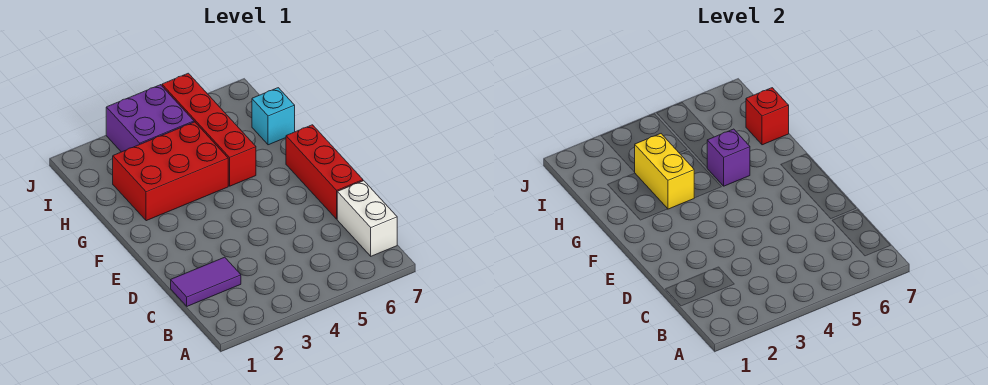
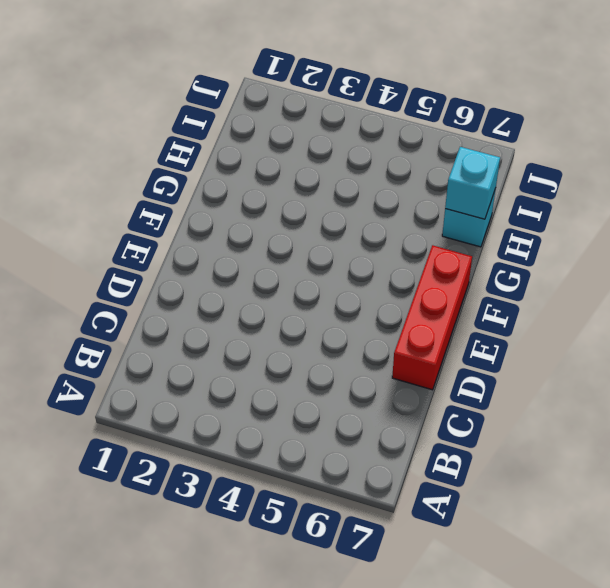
cyan 1x1 brick [445,147,500,219] -> red 1x1 brick [746,88,789,145]
none -> white 1x2 brick [337,181,397,256]
none -> purple 1x2 tile [171,257,241,306]

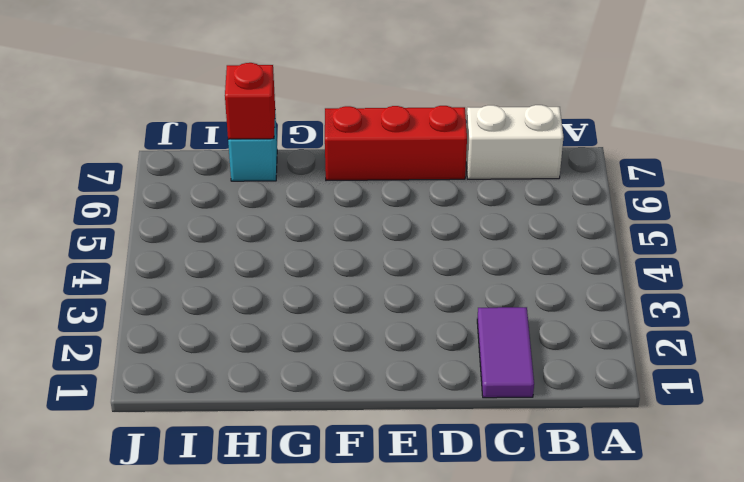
none -> red 2x3 brick [113,122,228,221]
none -> red 1x4 brick [162,73,256,186]

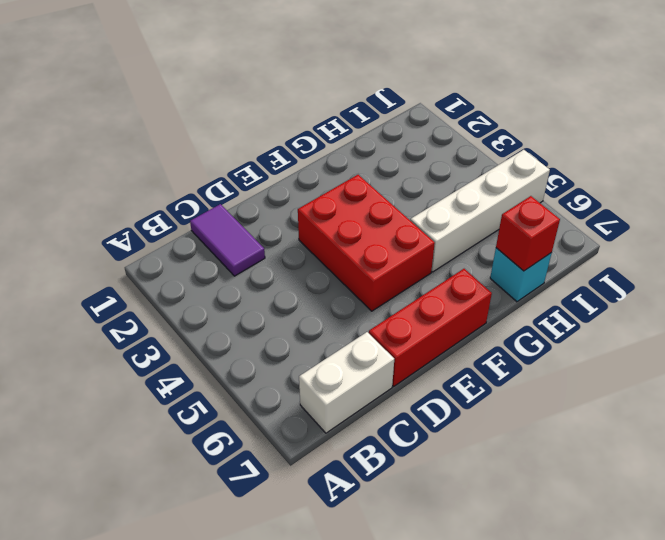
red 2x3 brick [298,175,435,311] -> red 2x3 brick moved to [113,122,228,221]
white 1x4 brick [410,150,550,272] -> red 1x4 brick [162,73,256,186]
none -> purple 2x2 brick [106,85,194,152]
none -> yellow 1x2 brick [635,134,694,209]

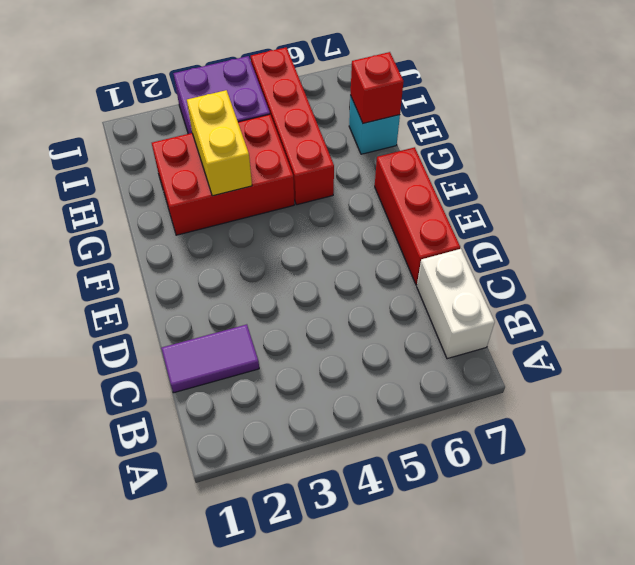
none -> purple 1x1 brick [707,129,750,186]

